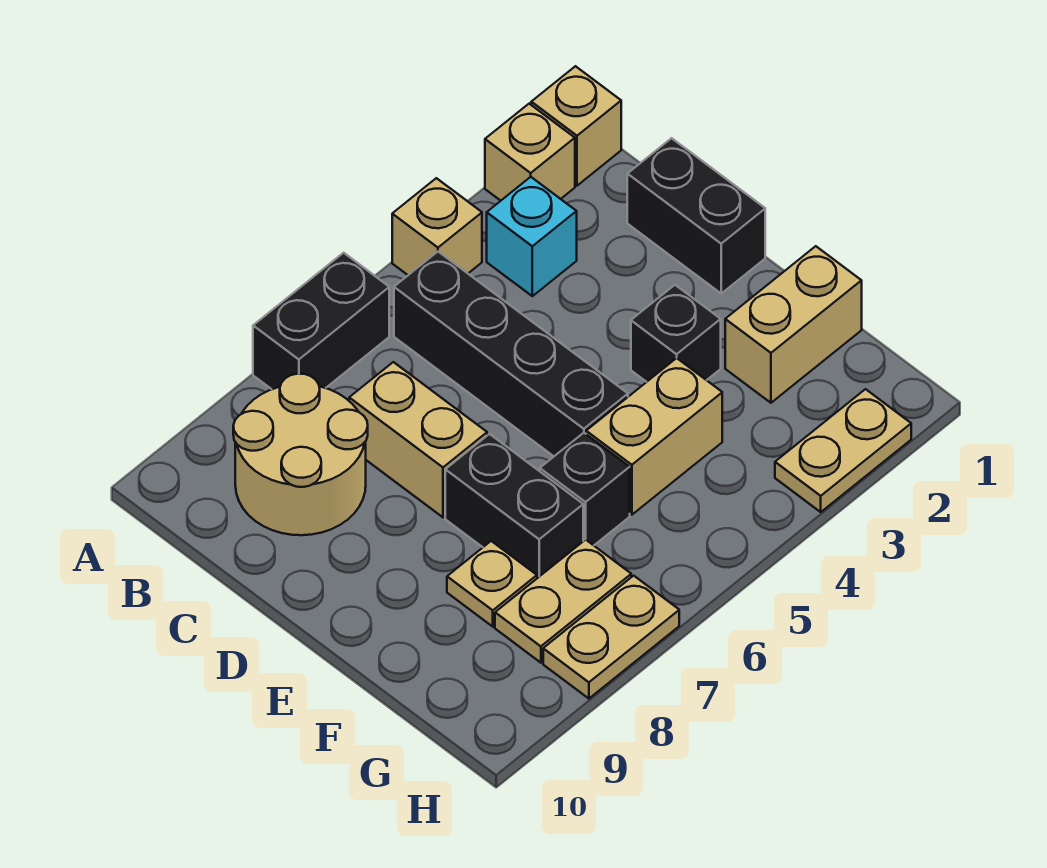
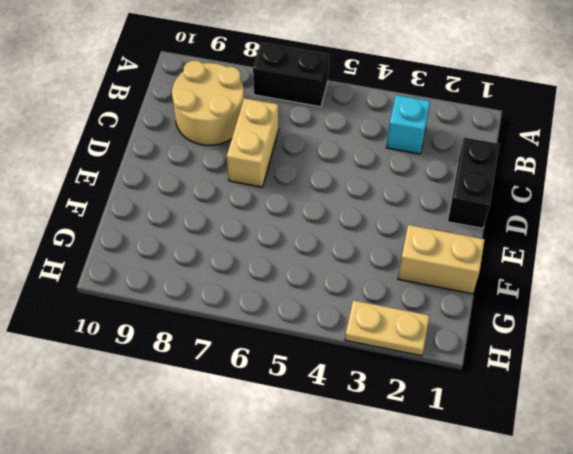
none -> tan 1x1 brick [531,66,621,186]
none -> tan 1x1 brick [485,104,575,201]
none -> tan 1x1 brick [392,178,482,275]

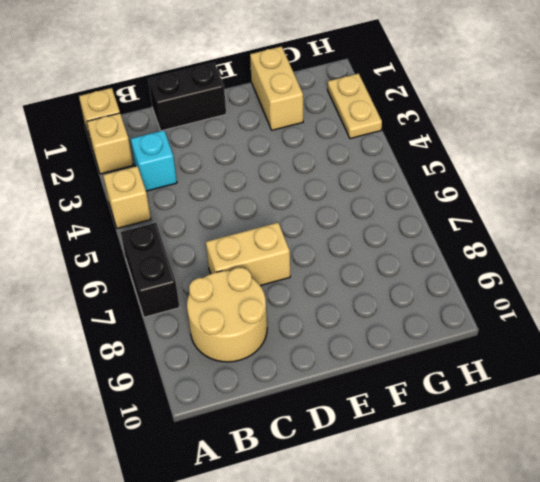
none -> black 1x4 brick [394,252,628,456]
none -> black 1x1 brick [631,285,721,382]
none -> black 1x2 brick [445,434,583,578]

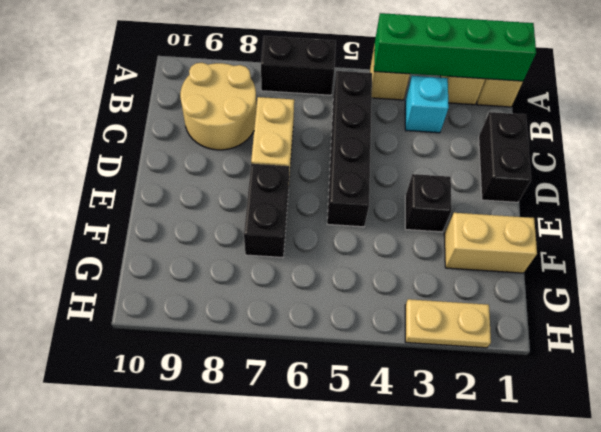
green 1x4 brick [374,13,536,81] -> none
none -> tan 1x2 brick [586,358,722,515]
none -> black 1x1 brick [540,433,630,545]
none -> tan 1x1 plate [447,541,537,627]

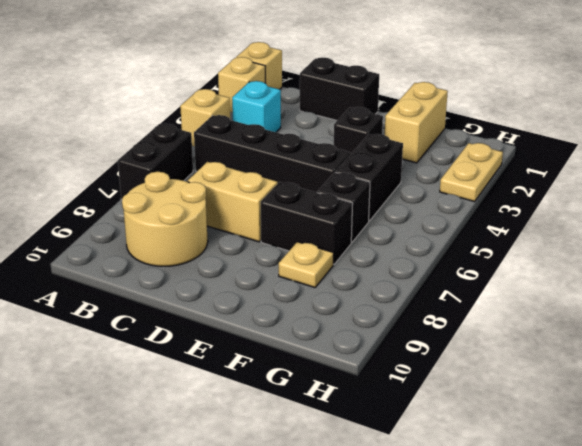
black 1x2 brick [335,134,403,221] -> tan 1x2 brick [586,358,722,515]
none -> tan 1x2 plate [495,540,631,663]
none -> tan 1x2 plate [543,576,679,699]

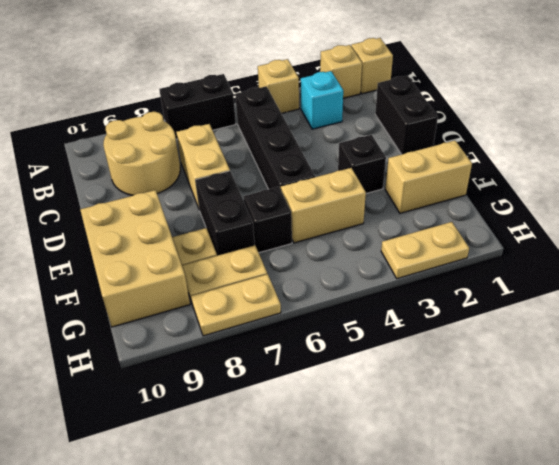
tan 2x3 brick [80,190,190,327] -> none

